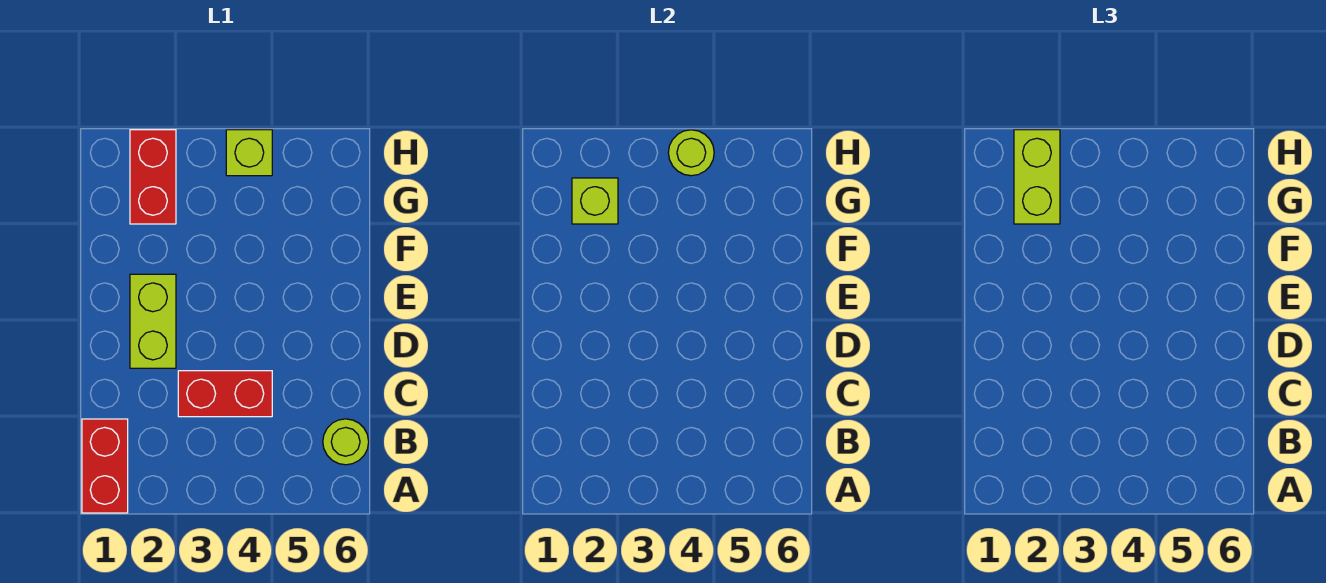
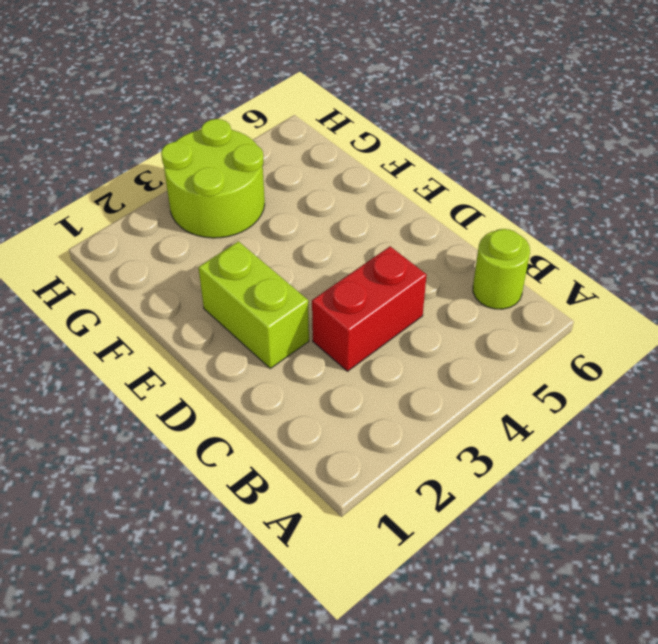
lime 2x2 round brick [161,119,265,238] -> lime 1x1 brick [226,130,272,176]
none -> red 1x2 brick [82,419,128,513]
none -> red 1x2 brick [130,130,176,224]

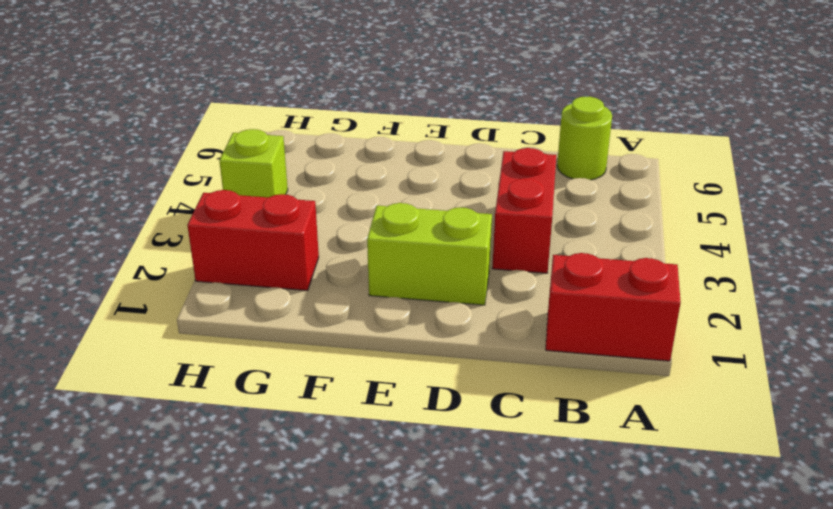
none -> lime 1x1 brick [572,178,618,224]
none -> lime 1x1 round brick [668,130,714,176]

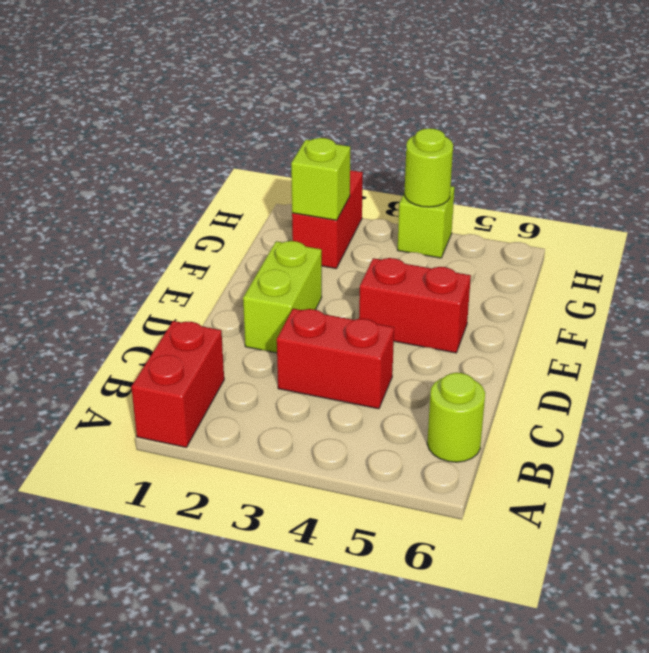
red 1x2 brick [359,258,471,353] -> none
none -> lime 1x2 brick [1014,130,1060,224]

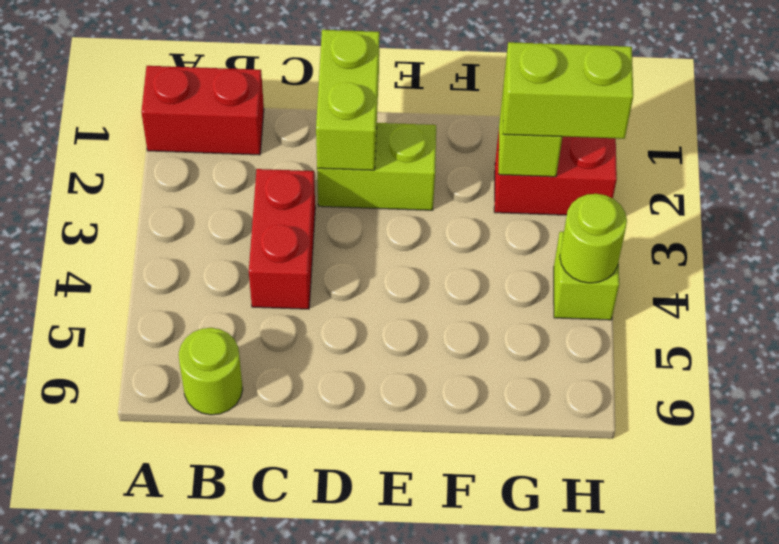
lime 1x2 brick [316,30,380,170] -> none

